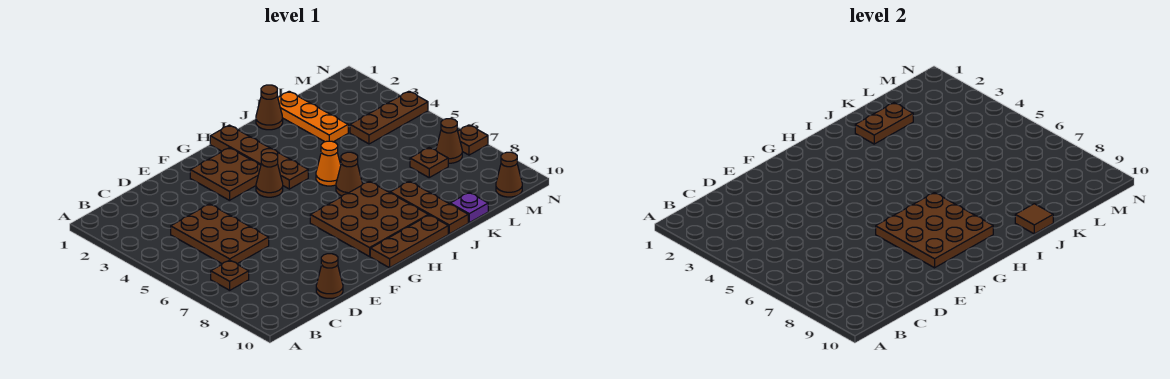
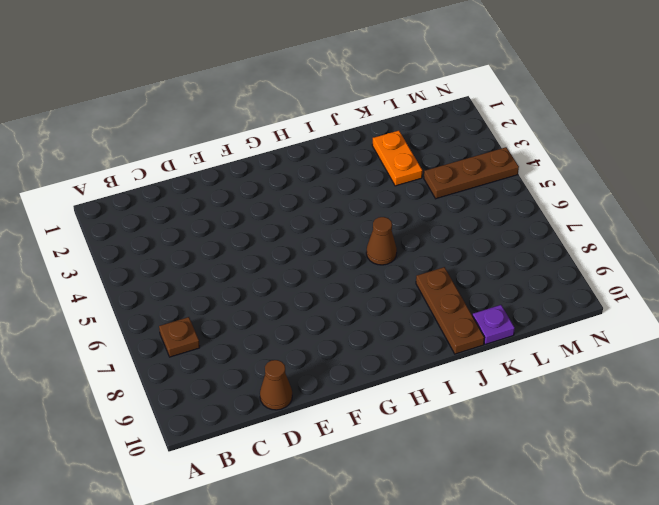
orange 1x2 plate [372,131,422,186] -> orange 1x3 plate [278,91,348,142]
none -> brown 2x3 plate [171,204,269,264]
none -> brown 2x2 plate [190,148,261,200]
none -> brown 1x1 cone [256,153,283,197]

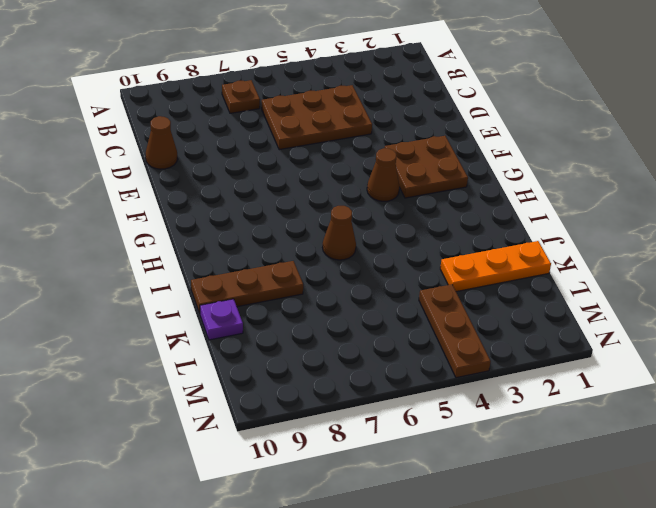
none -> brown 3x3 plate [310,181,428,256]
none -> brown 1x3 plate [370,215,448,268]
none -> brown 1x4 plate [210,125,308,189]

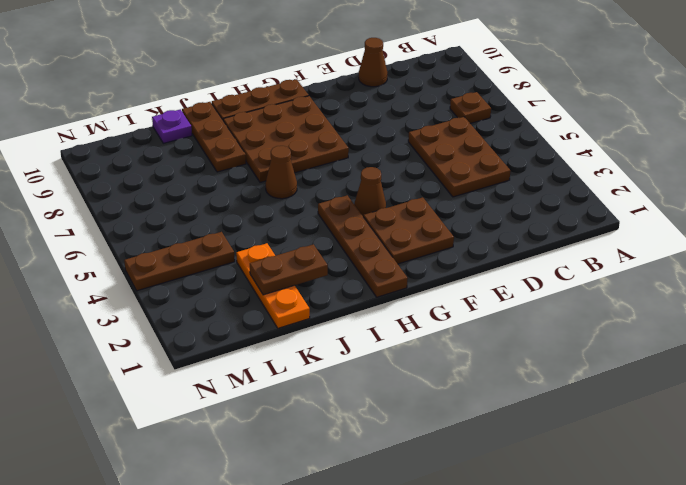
none -> orange 1x1 cone [316,141,341,186]
none -> brown 1x1 cone [256,85,283,130]
none -> brown 1x1 plate [410,148,448,177]

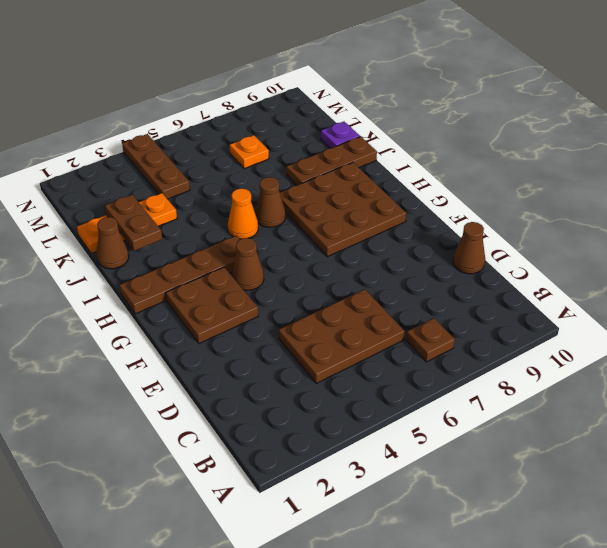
orange 1x1 plate [230,135,269,169] -> brown 1x1 plate [410,148,448,177]
none -> brown 1x3 plate [370,215,448,268]
none -> brown 1x1 cone [436,119,462,163]
none -> brown 1x1 cone [496,152,522,197]

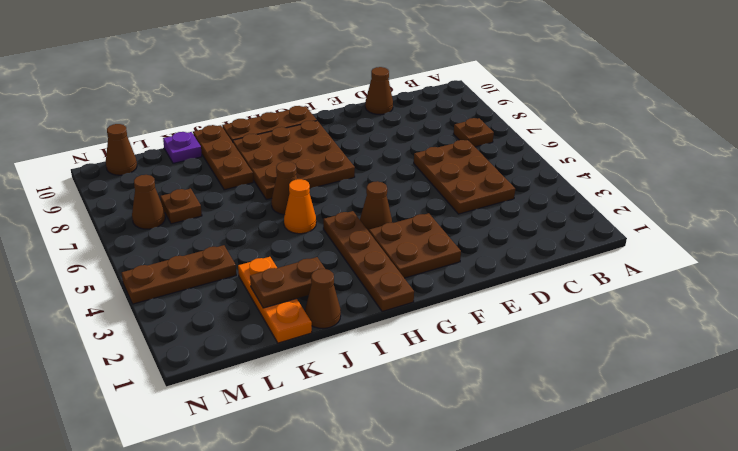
none -> brown 1x1 plate [458,125,488,155]
none -> brown 3x3 plate [876,193,993,268]
none -> brown 1x1 tile [1015,204,1053,234]

